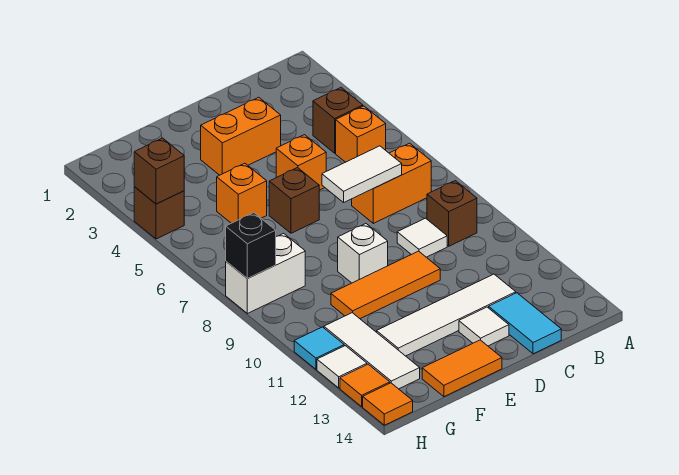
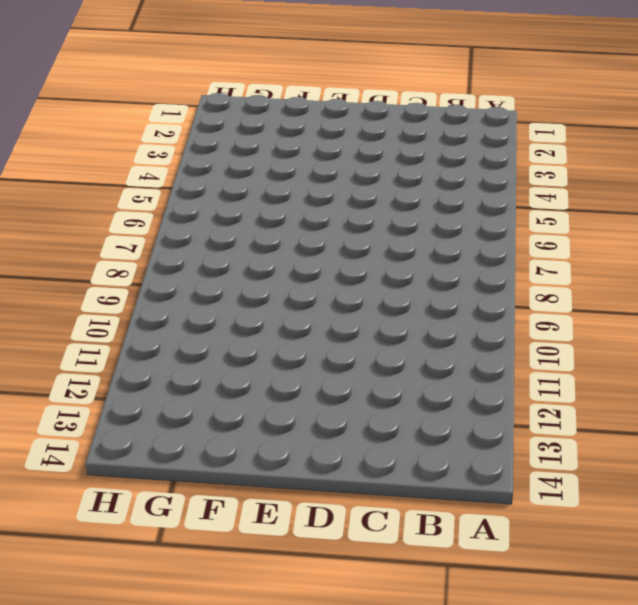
none -> brown 1x1 brick [313,88,363,153]
none -> orange 1x1 brick [336,106,386,162]
none -> orange 1x2 brick [352,143,431,223]

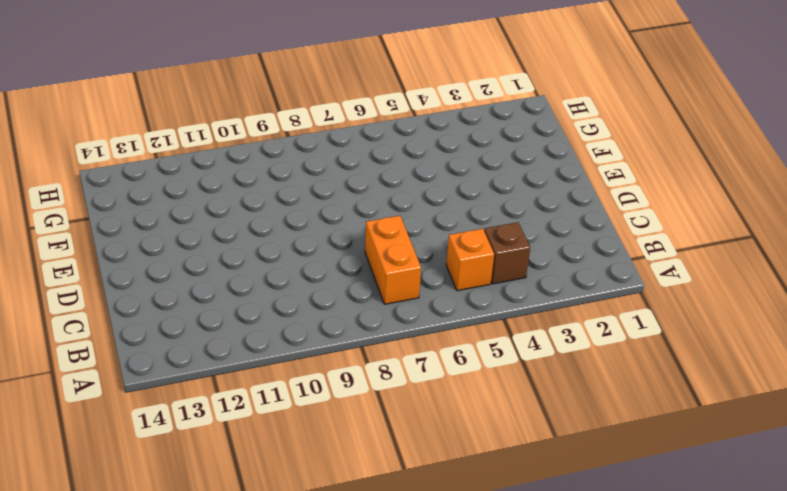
none -> brown 1x1 brick [427,181,477,246]
none -> white 1x1 tile [397,218,447,257]
none -> white 1x4 tile [377,274,516,356]

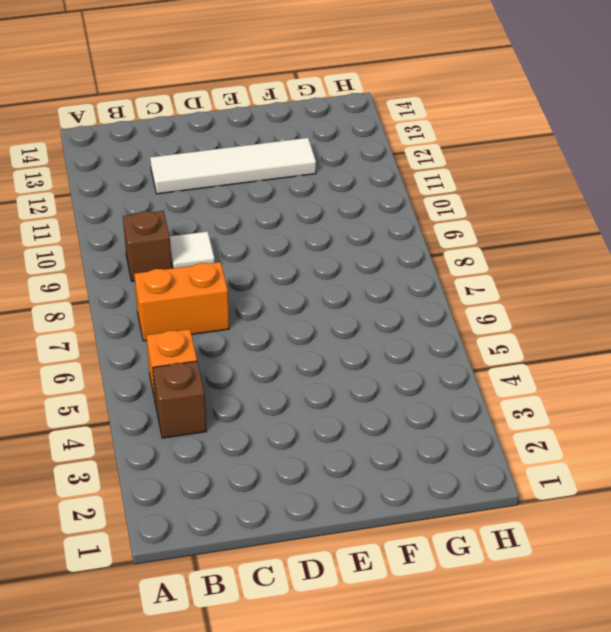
none -> cyan 1x2 tile [489,293,561,354]
none -> orange 1x2 brick [201,97,281,175]
none -> orange 1x1 brick [276,135,326,190]

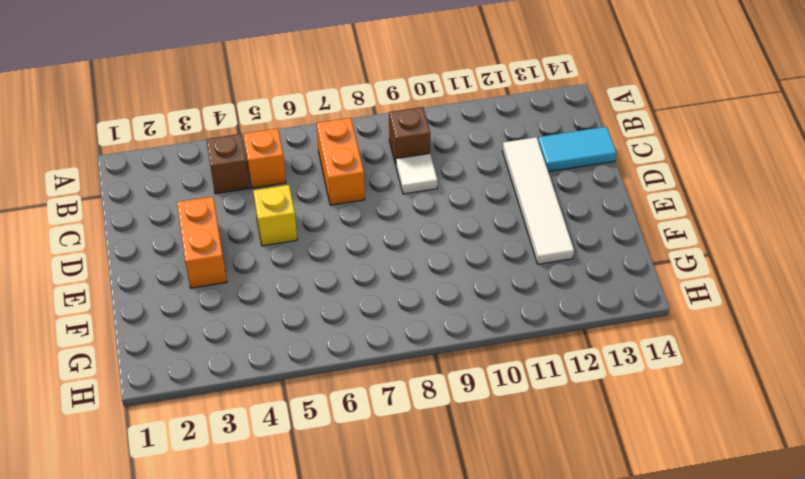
yellow 1x1 brick [253,185,297,246] -> orange 1x1 brick [276,135,326,190]
none -> orange 1x3 tile [331,251,440,319]
none -> white 1x1 tile [459,307,509,346]
none -> brown 1x1 brick [269,168,319,233]

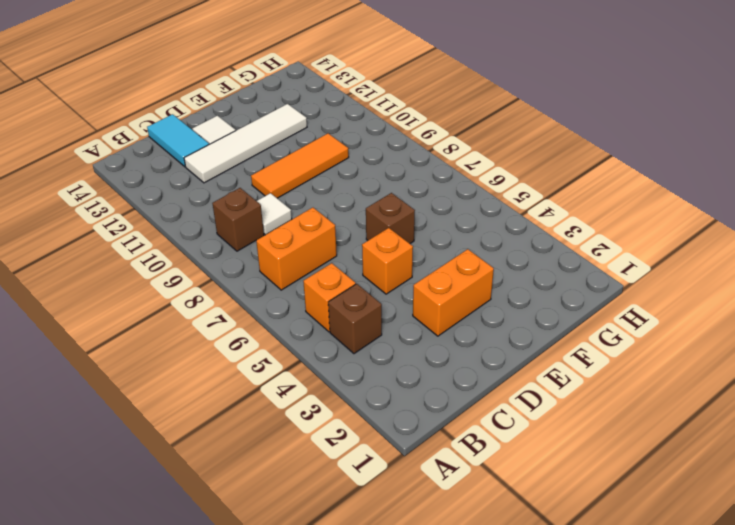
none -> white 1x1 brick [338,224,388,283]
none -> orange 1x2 tile [422,340,502,397]
none -> orange 1x1 brick [217,163,267,223]

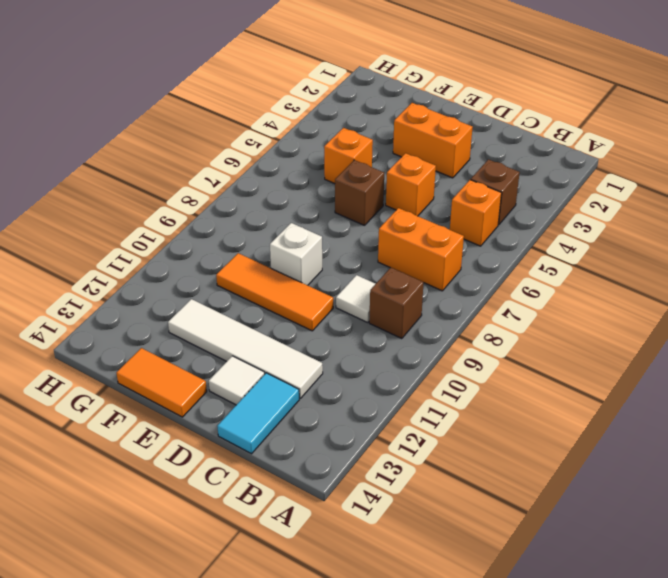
none -> white 1x2 brick [226,233,305,314]
none -> white 1x3 tile [324,313,420,389]
none -> brown 1x1 brick [134,187,184,239]

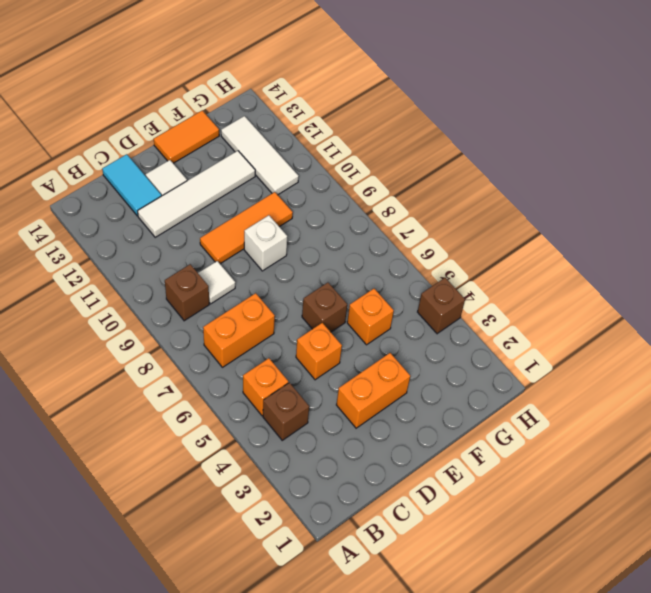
none -> white 1x2 brick [226,233,305,314]
none -> cyan 1x1 tile [294,327,344,369]
none -> white 1x1 tile [317,346,367,388]

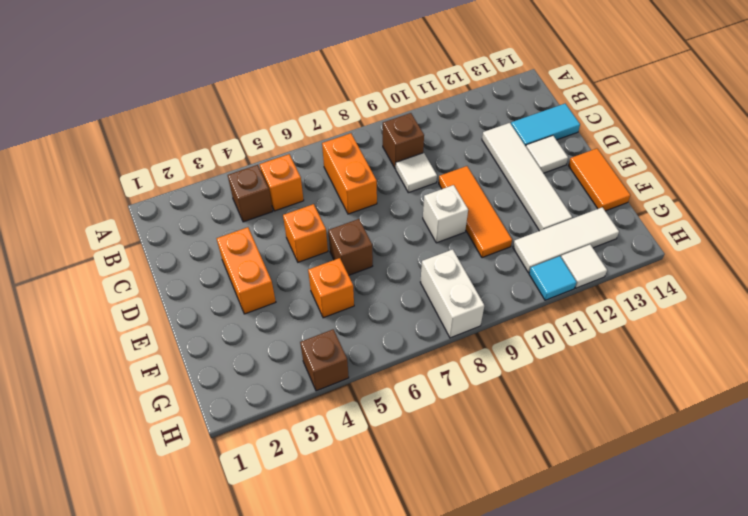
none -> orange 1x1 tile [340,364,390,407]
none -> orange 1x1 tile [363,383,413,425]
none -> white 1x2 tile [322,146,402,202]

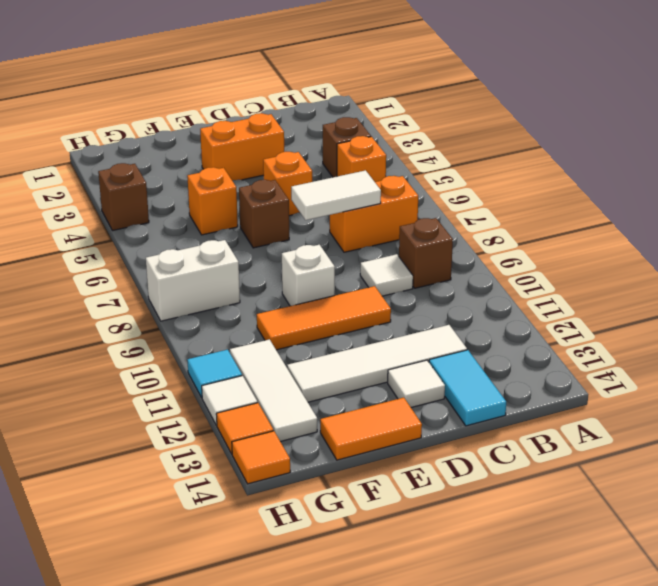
none -> brown 1x1 brick [134,138,184,204]
none -> black 1x1 brick [226,213,276,279]

